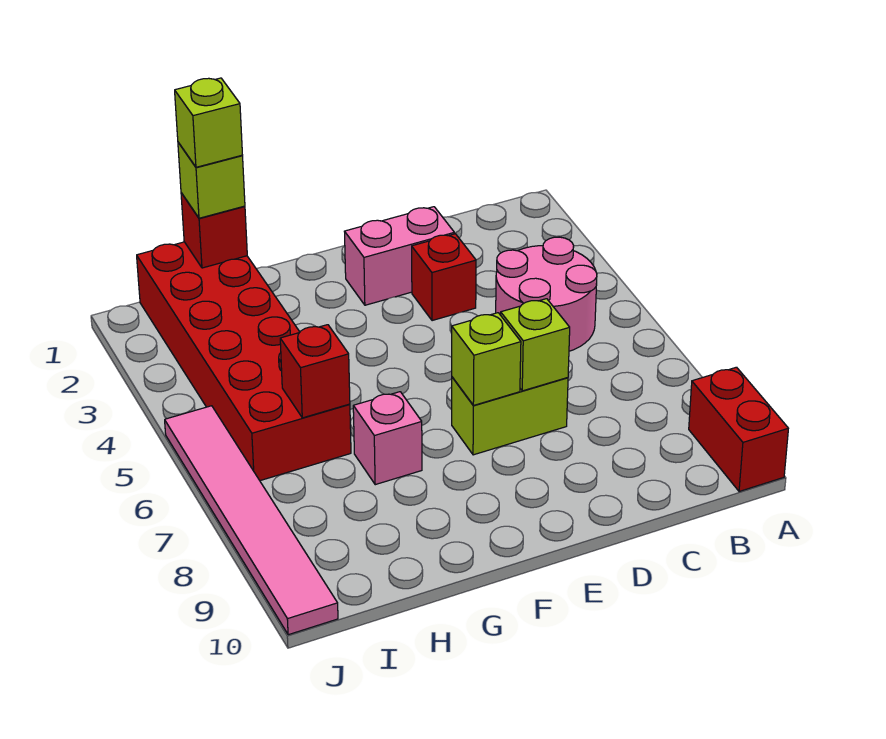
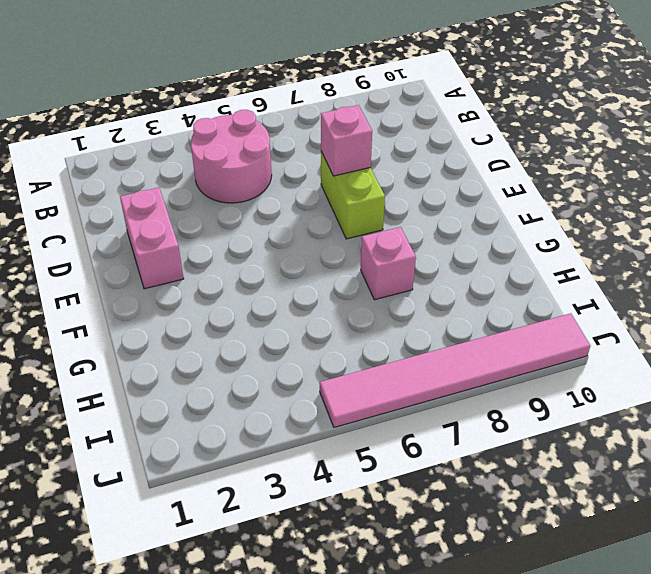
pink 1x1 brick [321,105,372,176] -> lime 1x1 brick [501,299,570,391]
none -> red 1x2 brick [689,367,788,492]
none -> red 1x1 brick [412,234,476,321]
none -> red 2x6 brick [137,242,351,481]

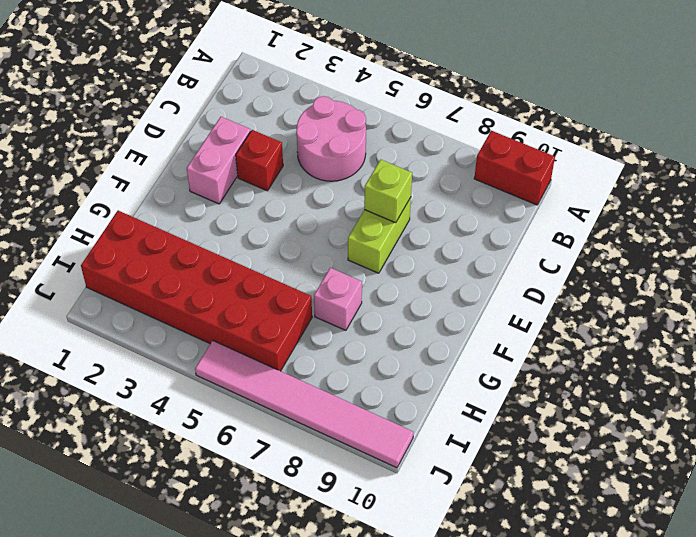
none -> lime 1x1 brick [452,313,521,405]
none -> red 1x1 brick [181,193,247,268]
none -> red 1x1 brick [280,325,350,418]

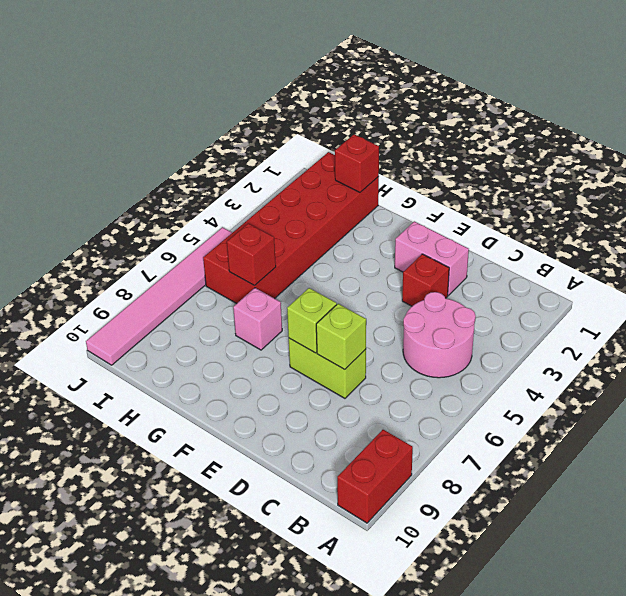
none -> lime 1x1 brick [178,142,245,218]
none -> lime 1x1 brick [175,78,242,167]

